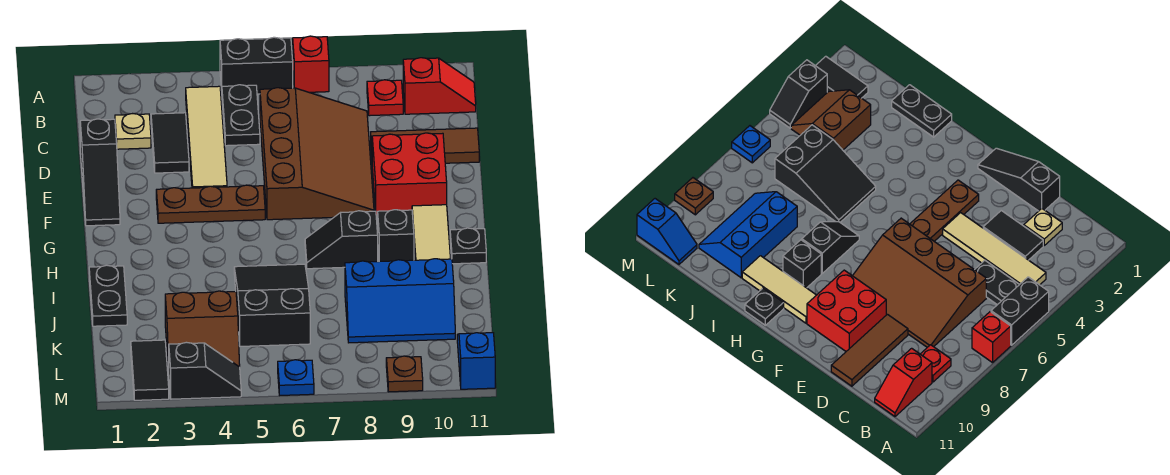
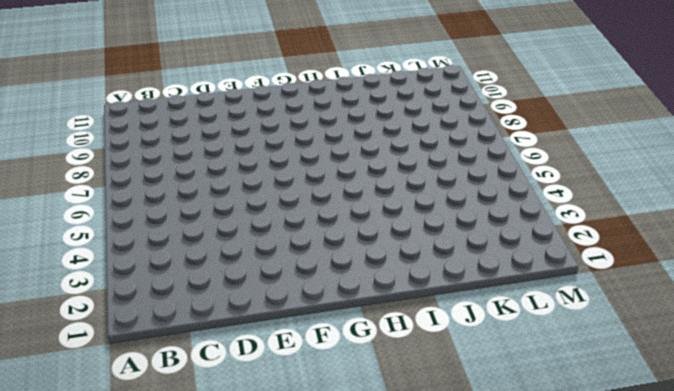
none -> black 1x2 brick [220,37,293,94]
none -> red 1x1 brick [293,36,329,92]
none -> tan 1x4 tile [186,86,227,188]

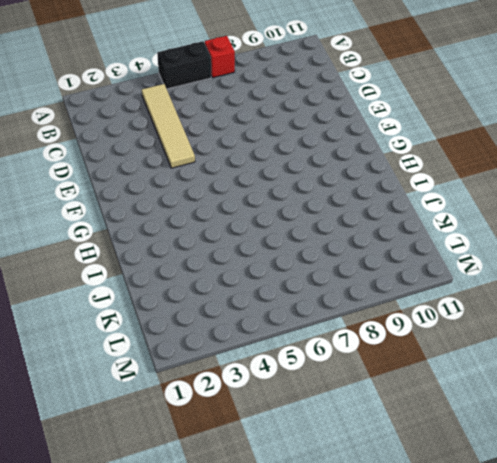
none -> black 1x2 plate [222,85,260,146]
none -> red 1x1 plate [367,80,403,116]
none -> red 1x2 slope [403,58,476,114]

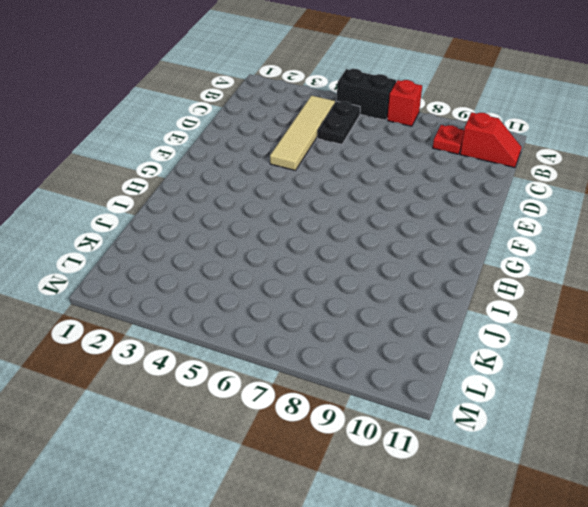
none -> tan 1x1 plate [115,114,151,149]
none -> black 1x2 tile [151,113,189,173]
none -> brown 3x4 slope [260,88,374,220]

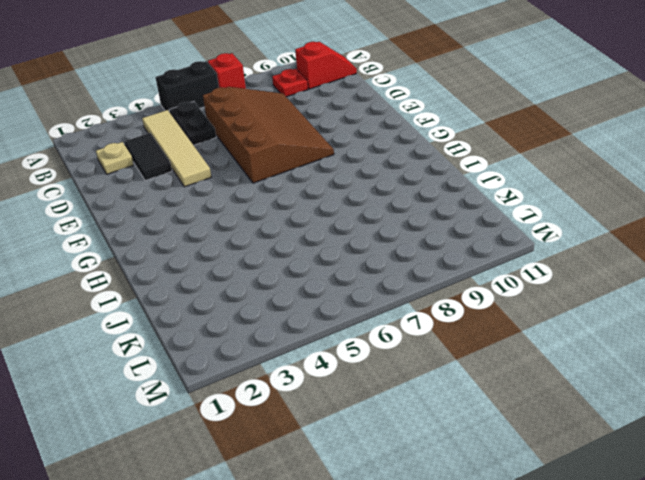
none -> black 1x3 slope [80,119,120,226]
none -> brown 1x3 tile [371,128,479,163]
none -> red 2x2 brick [372,133,447,216]

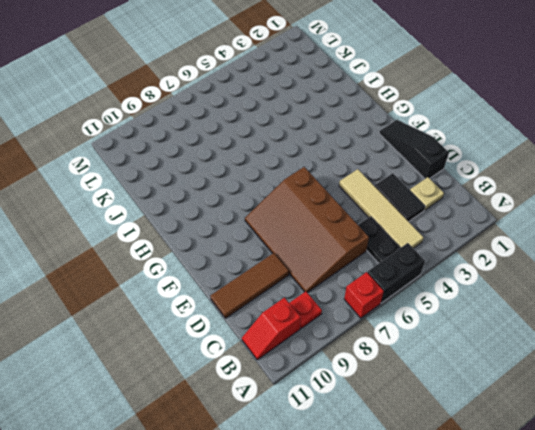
none -> red 2x2 brick [372,133,447,216]
none -> brown 1x3 plate [156,185,265,223]
none -> tan 1x3 tile [412,205,450,260]

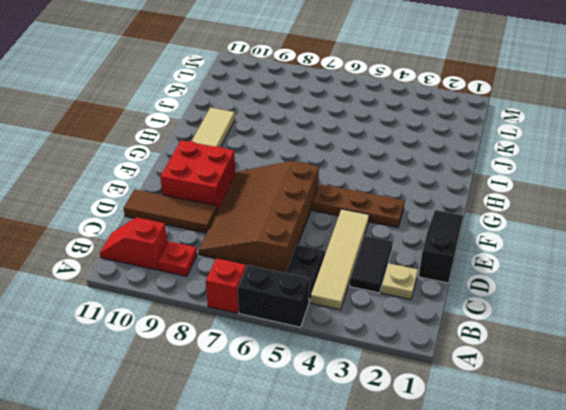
none -> black 1x2 slope [305,211,378,269]
none -> black 1x1 brick [378,210,414,261]
none -> black 1x1 plate [450,228,486,264]

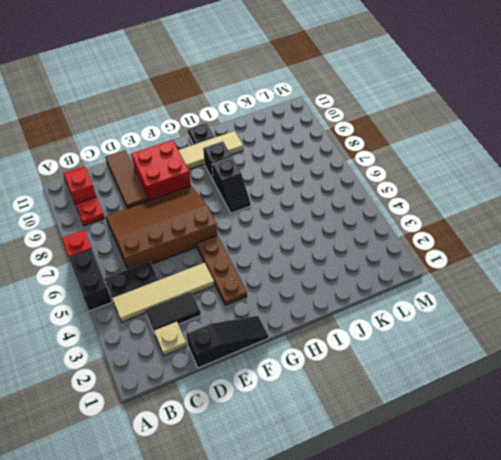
none -> black 1x2 plate [89,265,127,326]
none -> black 2x3 slope [234,264,310,346]
none -> blue 2x3 slope [345,259,455,343]

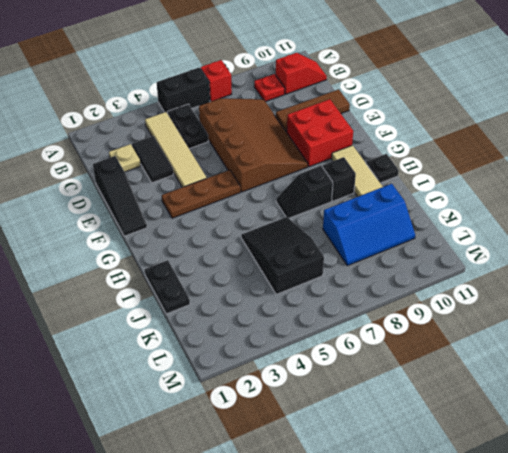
none -> brown 2x2 slope [165,291,240,370]
none -> black 1x2 tile [131,340,169,400]
none -> blue 1x2 slope [457,333,495,389]

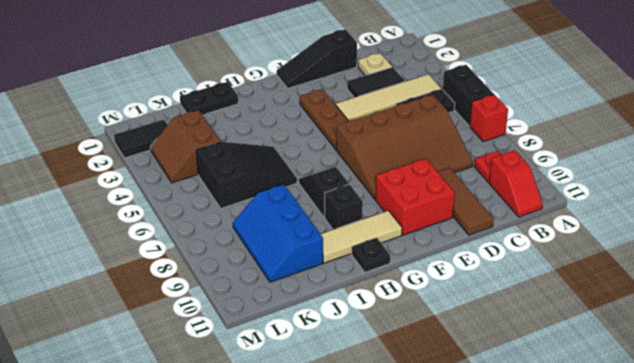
none -> blue 1x2 slope [457,333,495,389]
none -> black 1x2 slope [169,342,241,399]
none -> blue 1x1 plate [278,360,314,395]

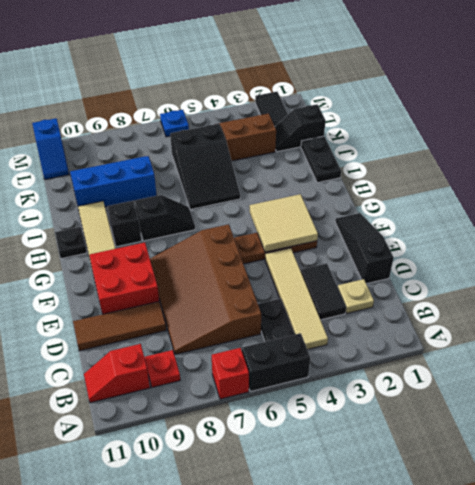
tan 2x2 tile [250,194,318,252] -> none
black 1x2 slope [275,104,326,152] -> black 1x2 slope moved to [169,342,241,399]
none -> brown 1x1 plate [386,356,423,392]

